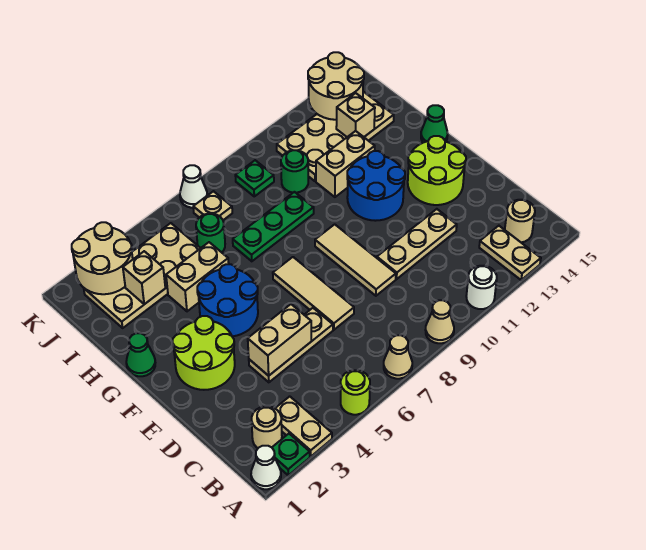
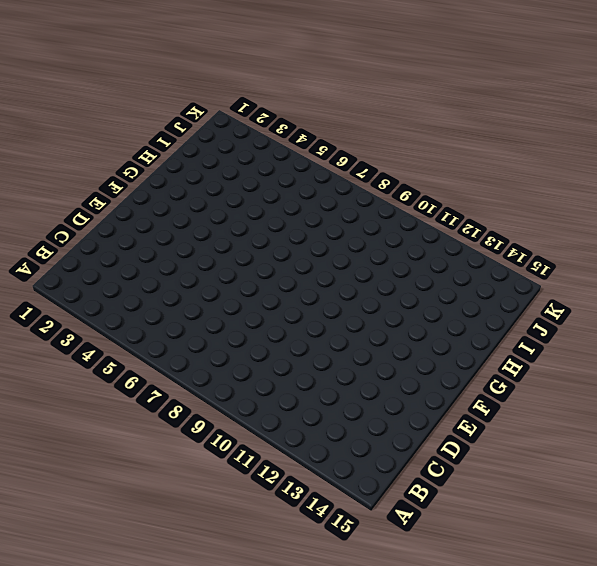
none -> white 1x1 cone [251,446,281,489]
none -> green 1x1 plate [272,434,310,475]
none -> tan 1x2 plate [275,396,332,456]
none -> lime 1x1 round brick [341,370,370,415]

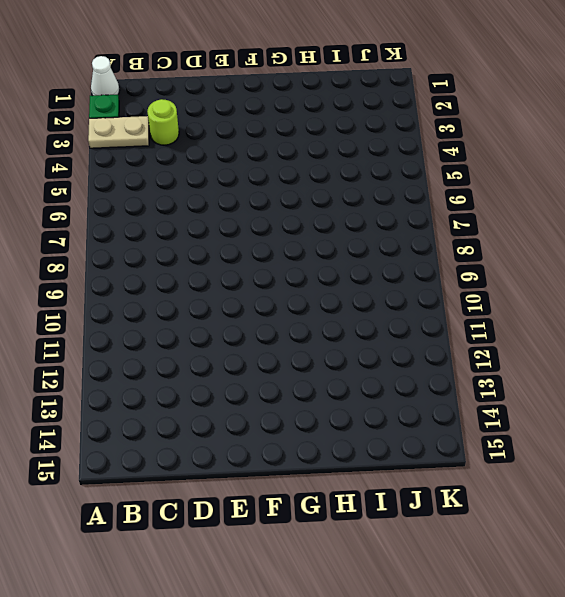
lime 1x1 round brick [147,99,179,145] -> lime 1x1 round brick moved to [341,370,370,415]
none -> tan 1x1 cone [384,335,412,379]
none -> tan 1x1 cone [426,300,454,343]
none -> white 1x1 round brick [466,266,497,309]
none -> tan 1x2 plate [479,226,541,280]

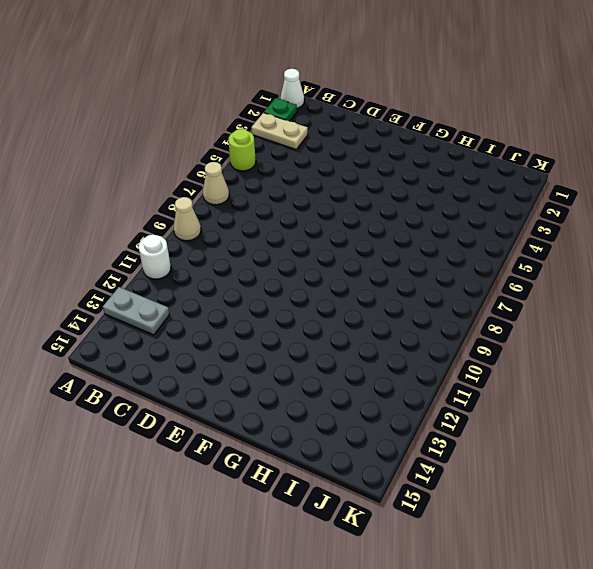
grey 1x2 plate [103,287,170,335] -> tan 1x2 plate [479,226,541,280]
none -> tan 1x1 round brick [252,406,282,448]
none -> tan 1x1 round brick [505,200,535,242]
none -> tan 1x3 plate [249,308,333,382]
none -> tan 1x3 tile [273,257,354,330]

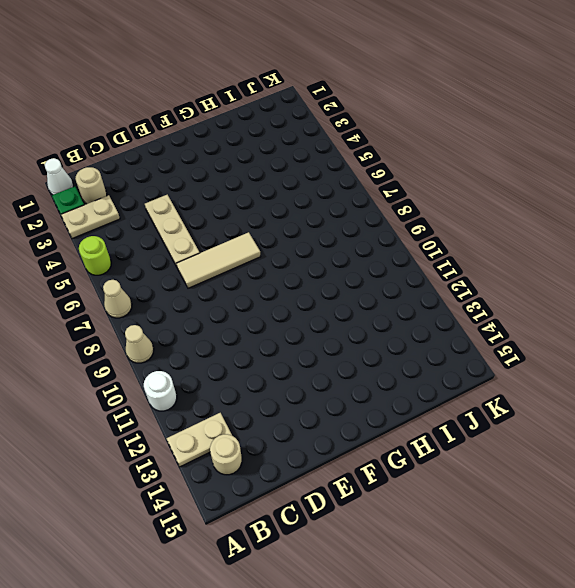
none -> tan 1x3 tile [315,224,396,296]
none -> tan 1x3 plate [377,209,457,279]
none -> lime 2x2 round brick [173,316,235,390]
none -> lime 2x2 round brick [408,136,466,205]

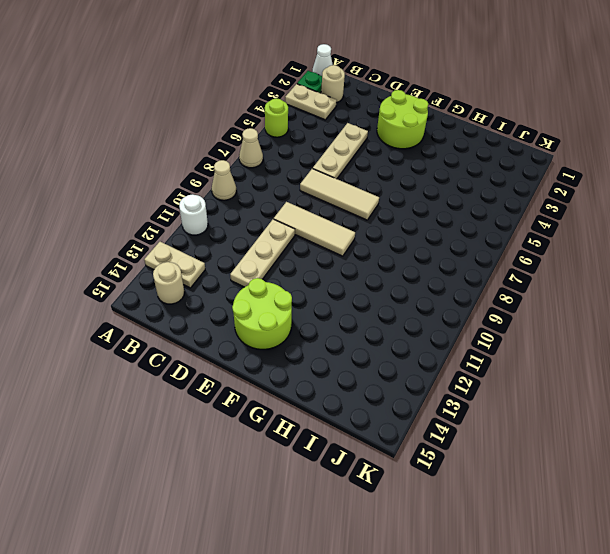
none -> blue 2x2 round brick [197,264,258,336]
none -> blue 2x2 round brick [347,151,405,221]
none -> green 1x1 cone [126,333,155,376]
none -> green 1x1 cone [421,105,448,143]

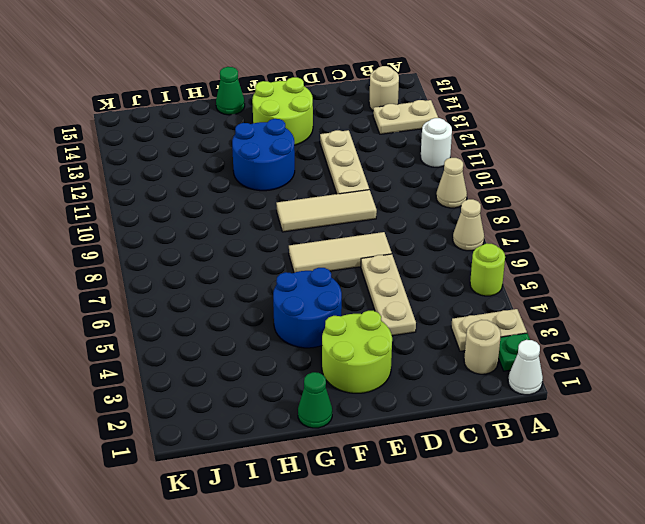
none -> tan 1x2 brick [166,242,229,311]
none -> green 1x3 plate [233,192,314,261]
none -> tan 1x2 brick [316,131,375,197]
none -> tan 2x4 plate [84,223,200,328]

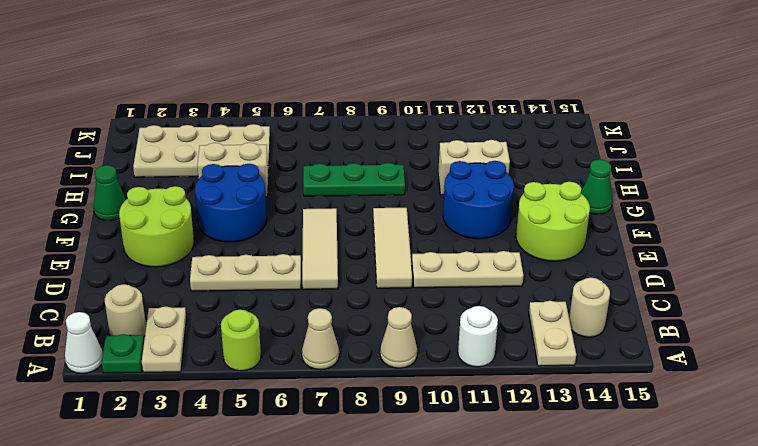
none -> green 1x1 round brick [196,214,225,252]
none -> green 1x1 round brick [281,150,308,193]
none -> tan 2x4 plate [277,92,394,181]
none -> tan 1x1 plate [193,191,232,220]

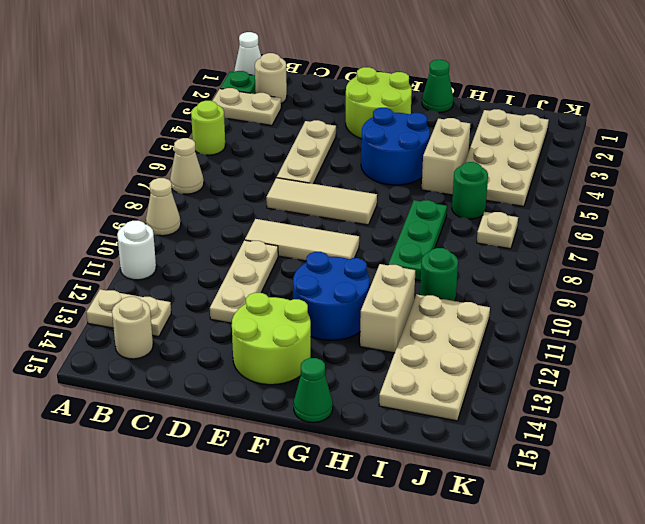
none -> green 1x1 plate [235,160,274,196]
none -> white 1x1 cone [180,165,207,208]
none -> tan 1x2 brick [248,304,311,376]
none -> tan 1x1 brick [123,251,165,304]

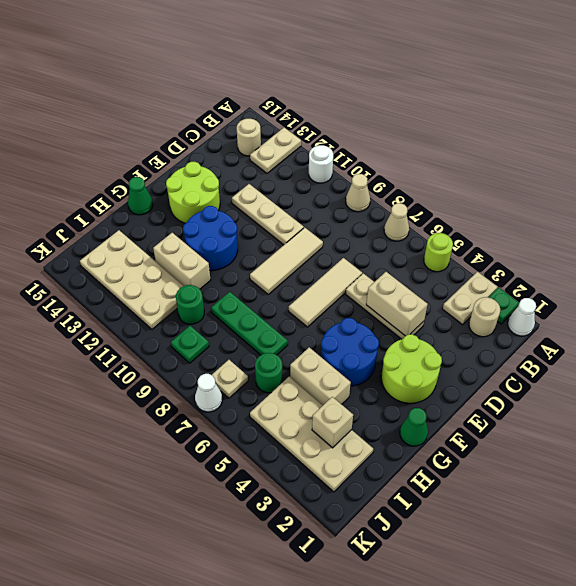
none -> tan 1x1 brick [336,93,375,137]
none -> tan 2x2 round brick [72,222,133,294]
none -> tan 2x2 round brick [308,52,364,120]

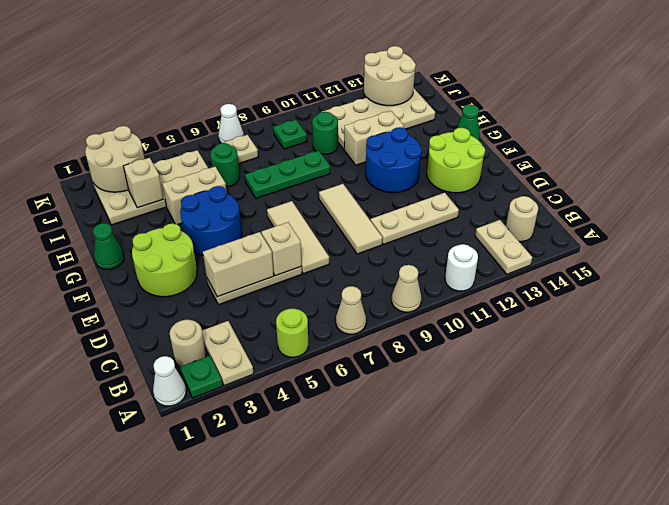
tan 1x1 brick [261,222,302,276] -> tan 1x1 brick moved to [336,93,375,137]

